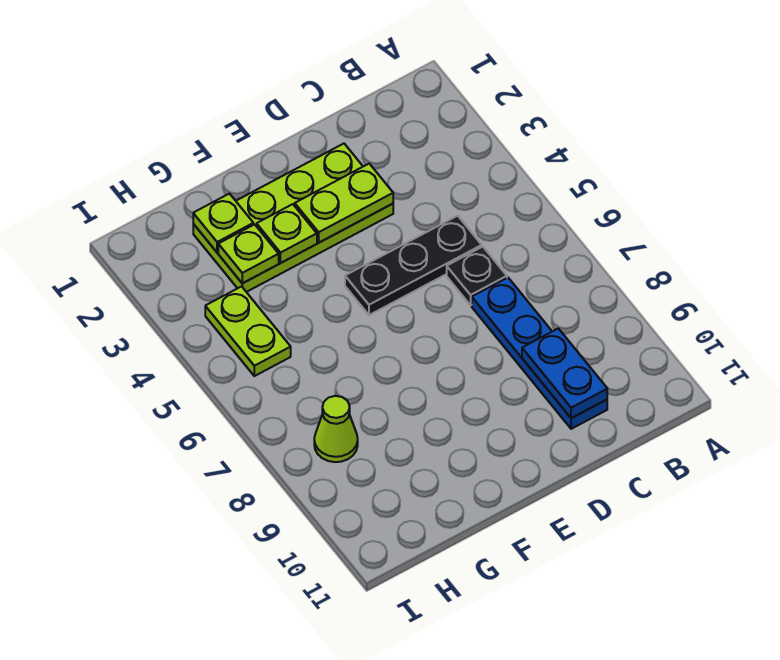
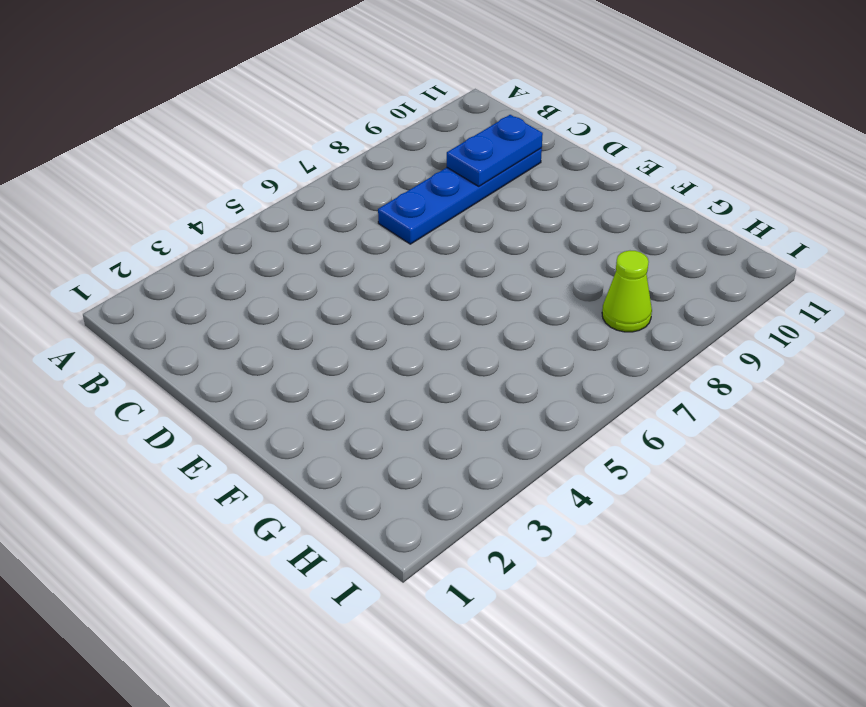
none -> black 1x3 plate [345,216,482,315]
none -> black 1x1 plate [447,247,507,305]

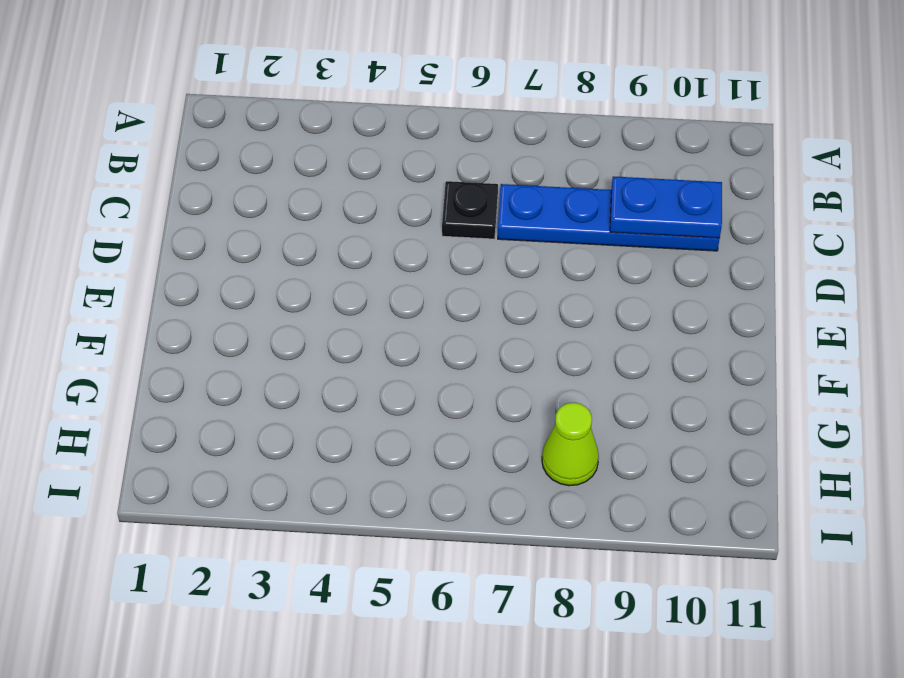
none -> black 1x3 plate [345,216,482,315]
none -> lime 2x4 plate [193,144,393,292]

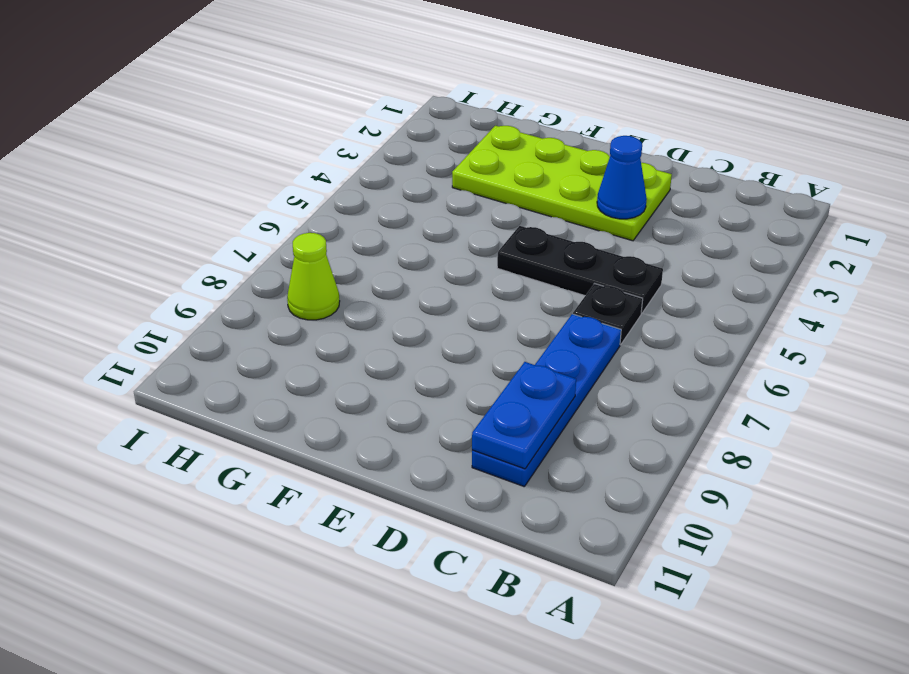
blue 1x1 cone [597,136,647,219] -> lime 1x2 plate [295,164,393,243]
none -> lime 1x2 plate [205,287,291,376]
none -> lime 1x1 plate [257,204,317,263]

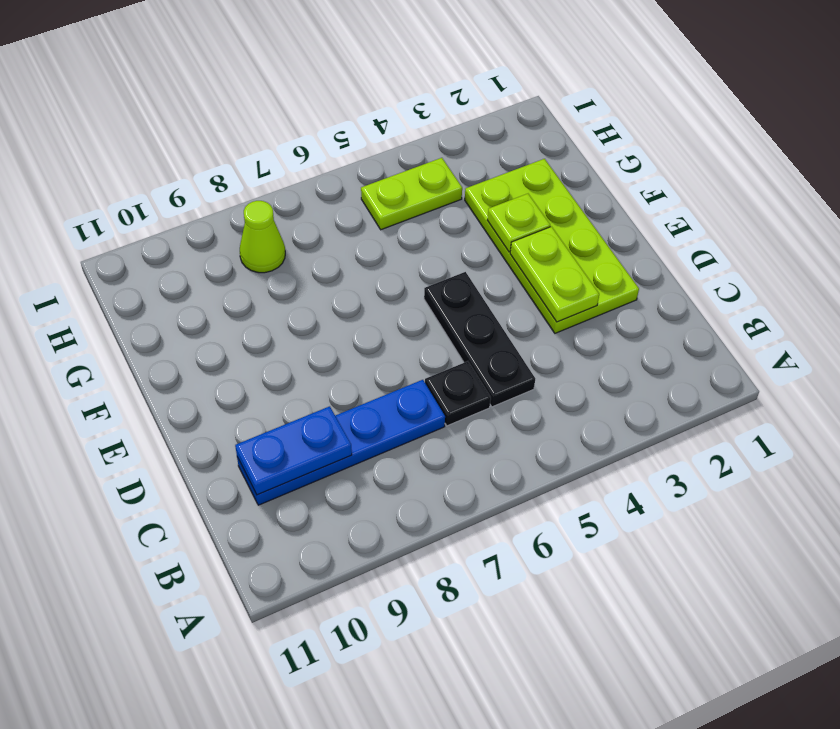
none -> lime 1x1 plate [193,194,253,252]
none -> lime 1x1 plate [218,224,279,283]

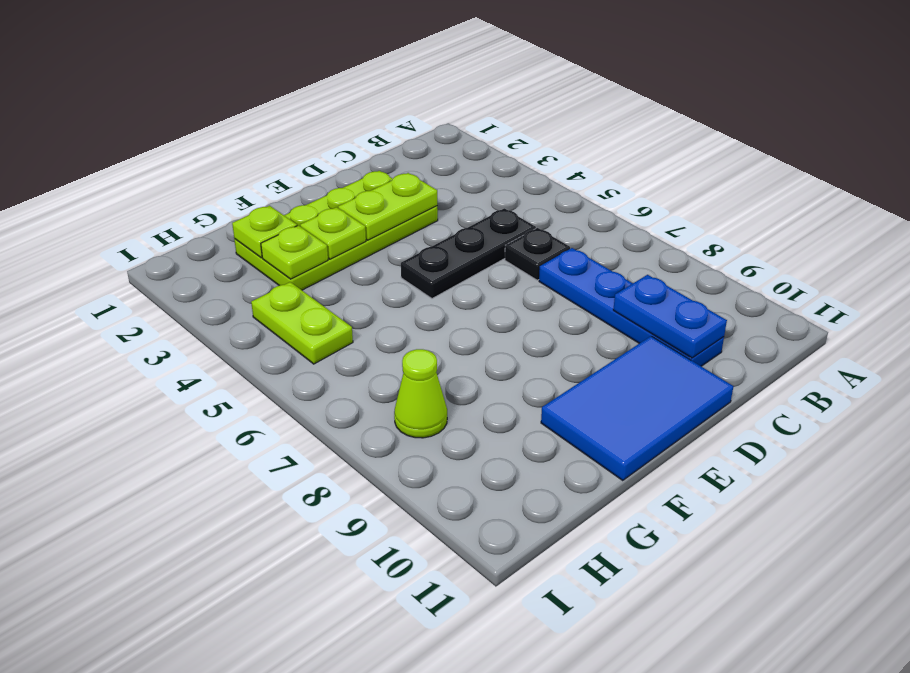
blue 2x3 tile [541,336,733,481] -> none

